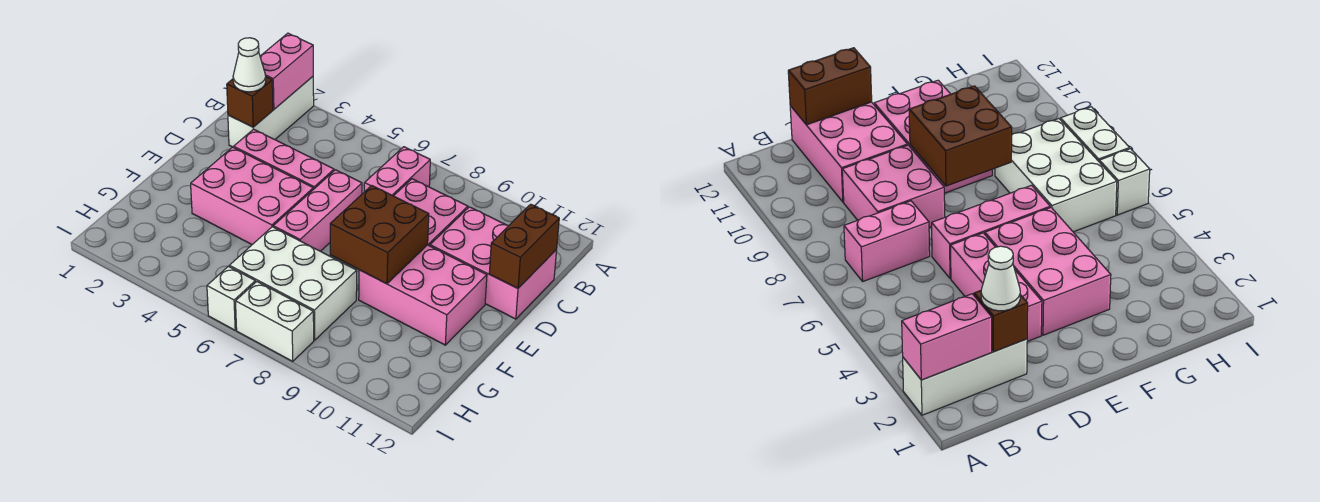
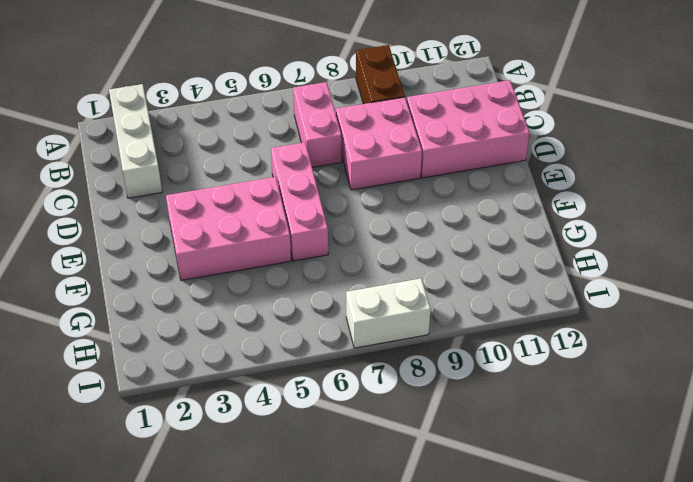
brown 1x2 brick [356,45,405,104] -> brown 1x2 brick moved to [489,204,559,288]
none -> pink 1x3 brick [234,129,334,189]
none -> pink 2x3 brick [359,245,487,345]
none -> white 2x3 brick [229,227,357,340]

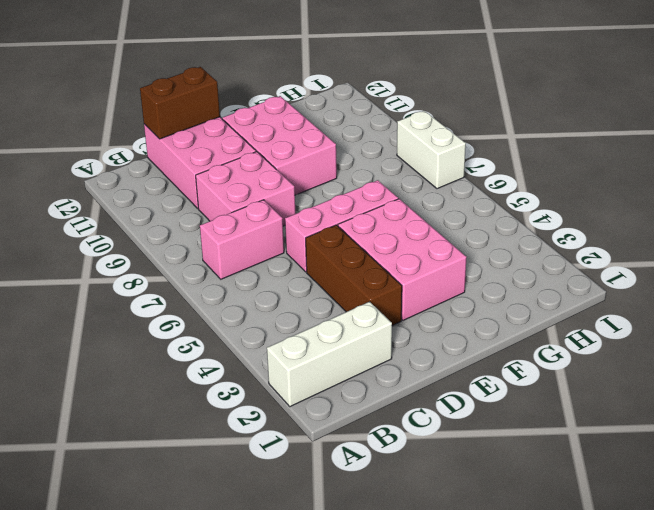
brown 1x3 brick [306,225,402,325] -> pink 1x3 brick [234,129,334,189]
none -> white 2x3 brick [229,227,357,340]
none -> white 1x1 brick [207,266,255,330]
none -> pink 1x2 brick [260,33,313,109]

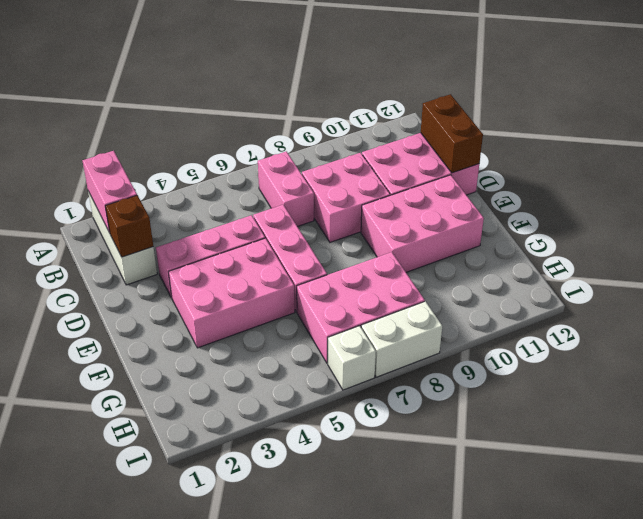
pink 2x3 brick [297,252,425,363] -> white 2x3 brick [229,227,357,340]
none -> brown 2x2 brick [330,186,429,284]
none -> white 1x1 cone [233,38,266,92]

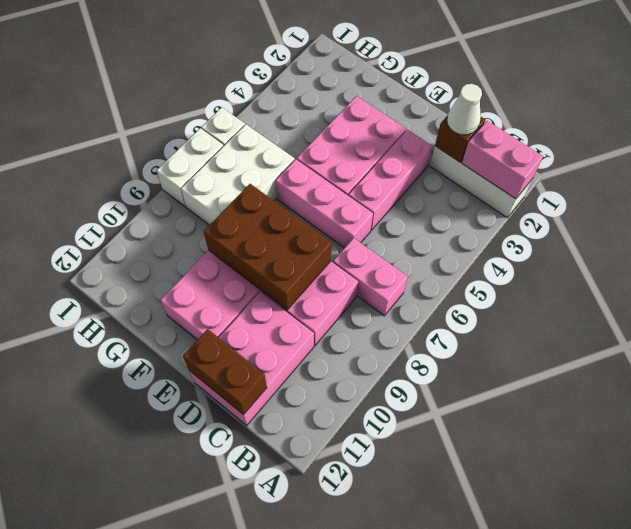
brown 2x3 brick [204,184,332,310] -> brown 2x2 brick [330,186,429,284]

